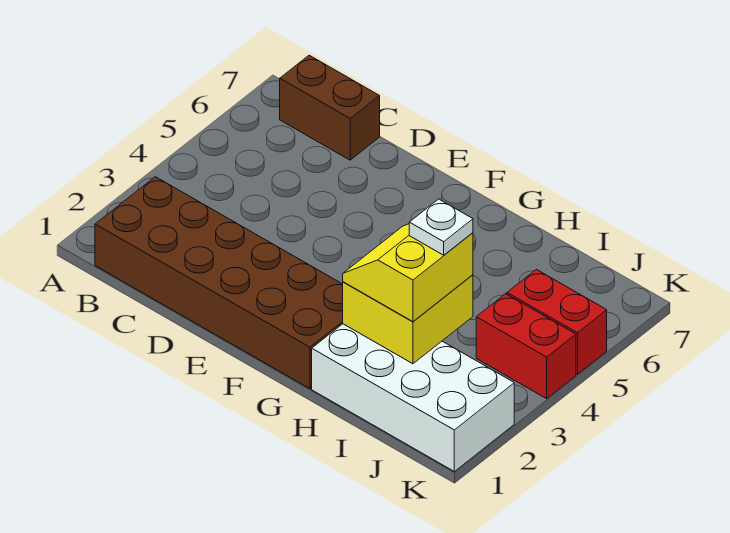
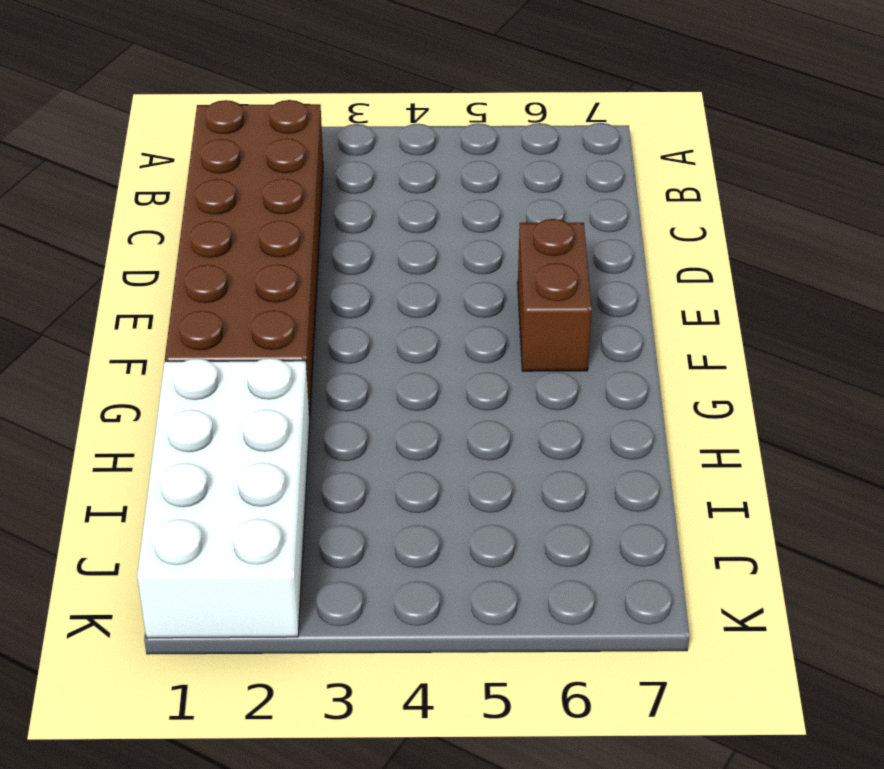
brown 1x2 brick [518,219,592,371] -> brown 1x2 brick moved to [280,55,380,160]
none -> red 1x2 brick [476,294,576,399]
none -> red 1x2 brick [507,269,607,374]

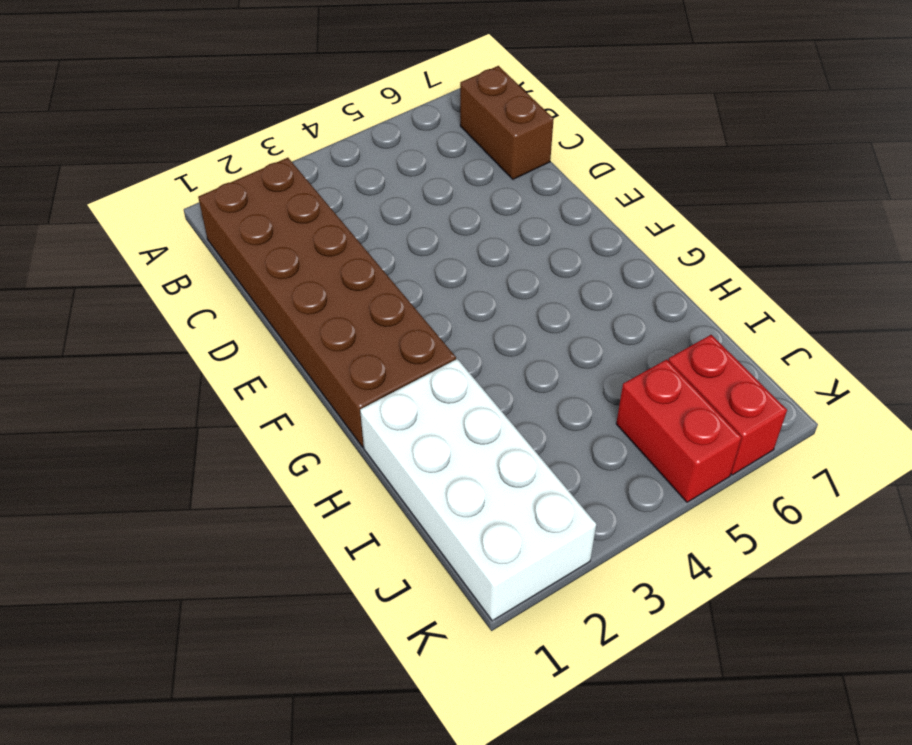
red 1x2 brick [668,335,787,475] -> red 1x2 brick moved to [476,294,576,399]
none -> yellow 2x2 brick [343,275,473,364]
none -> yellow 2x2 slope [343,224,473,322]

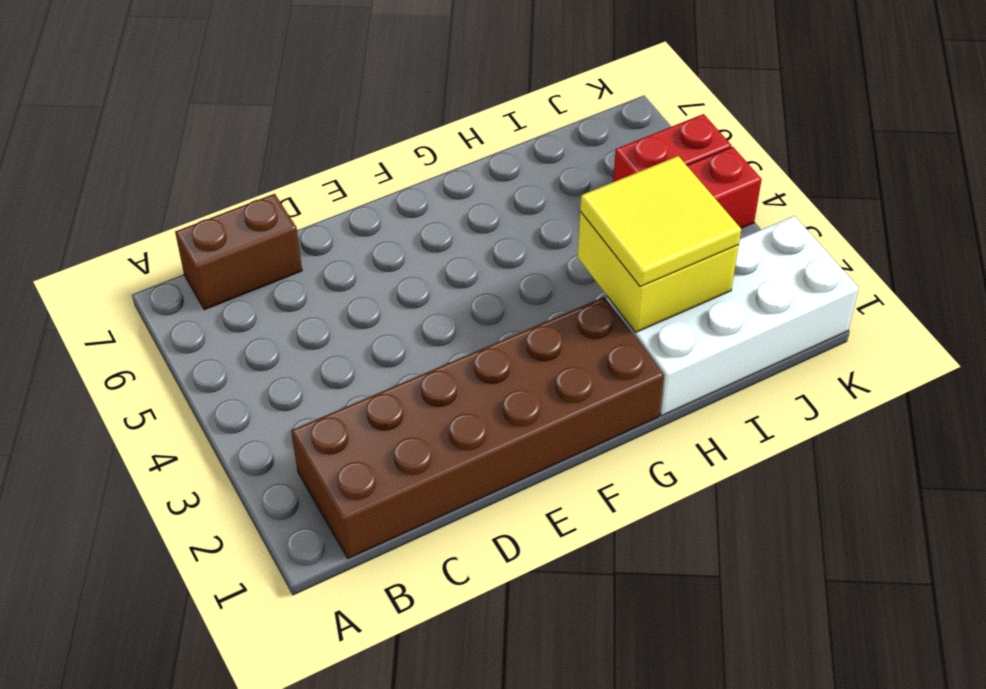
yellow 2x2 tile [580,156,741,287] -> yellow 2x2 slope [343,224,473,322]
none -> white 1x1 plate [409,199,473,255]

